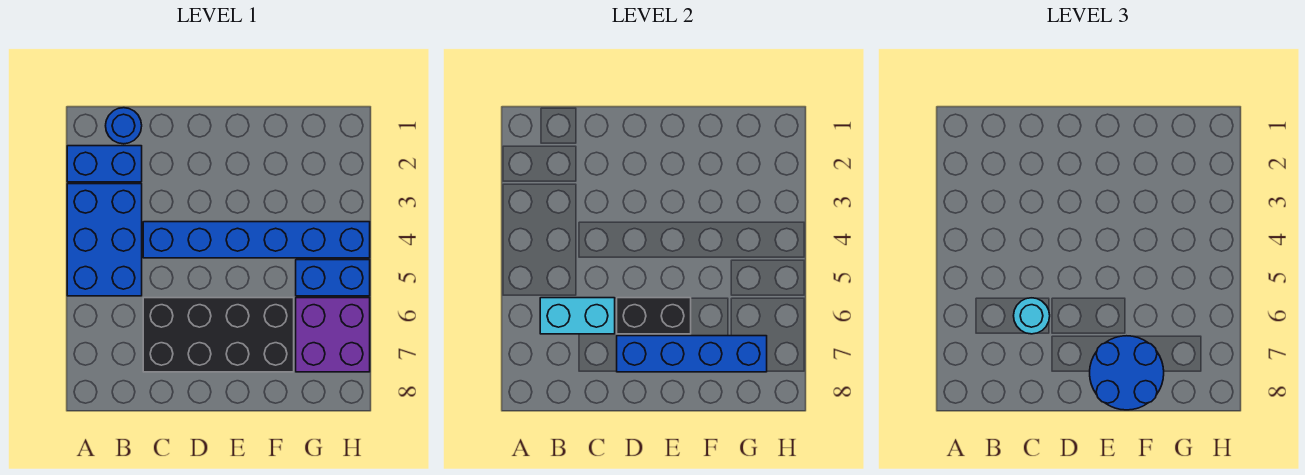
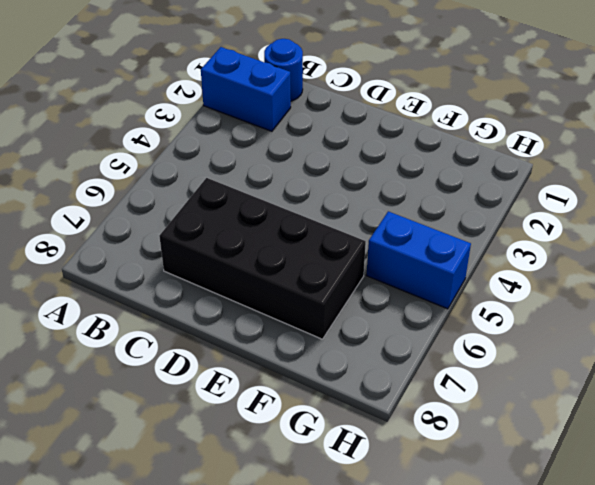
none -> blue 2x3 brick [67,184,142,296]
none -> blue 1x6 brick [143,222,370,258]
none -> purple 2x2 brick [296,298,370,372]

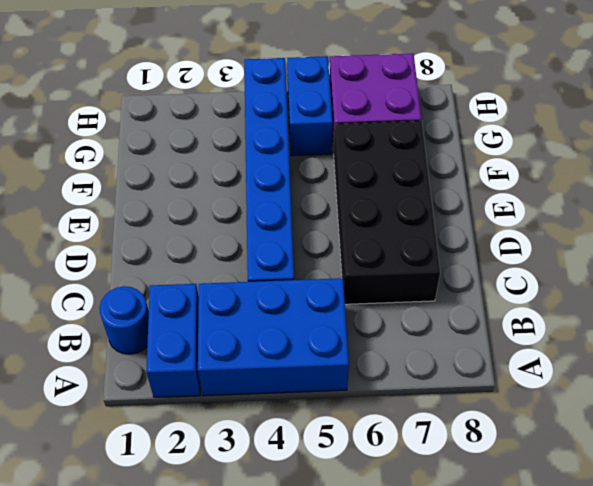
none -> cyan 1x2 brick [540,298,615,334]
none -> black 1x2 brick [617,298,691,334]
none -> blue 1x4 brick [617,336,767,372]

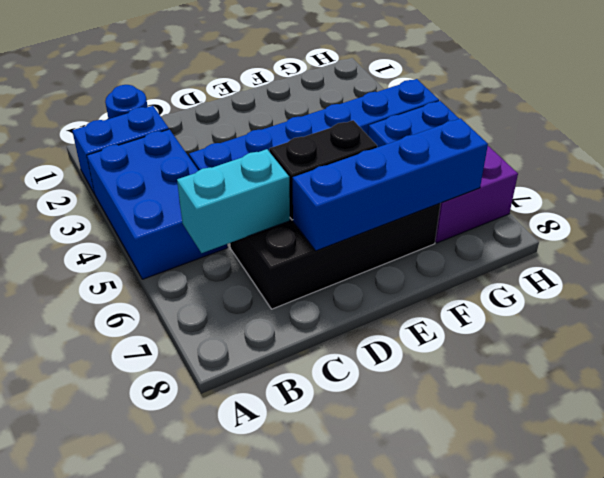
none -> cyan 1x1 round brick [1014,298,1050,334]
none -> blue 2x2 round brick [1090,336,1164,410]

